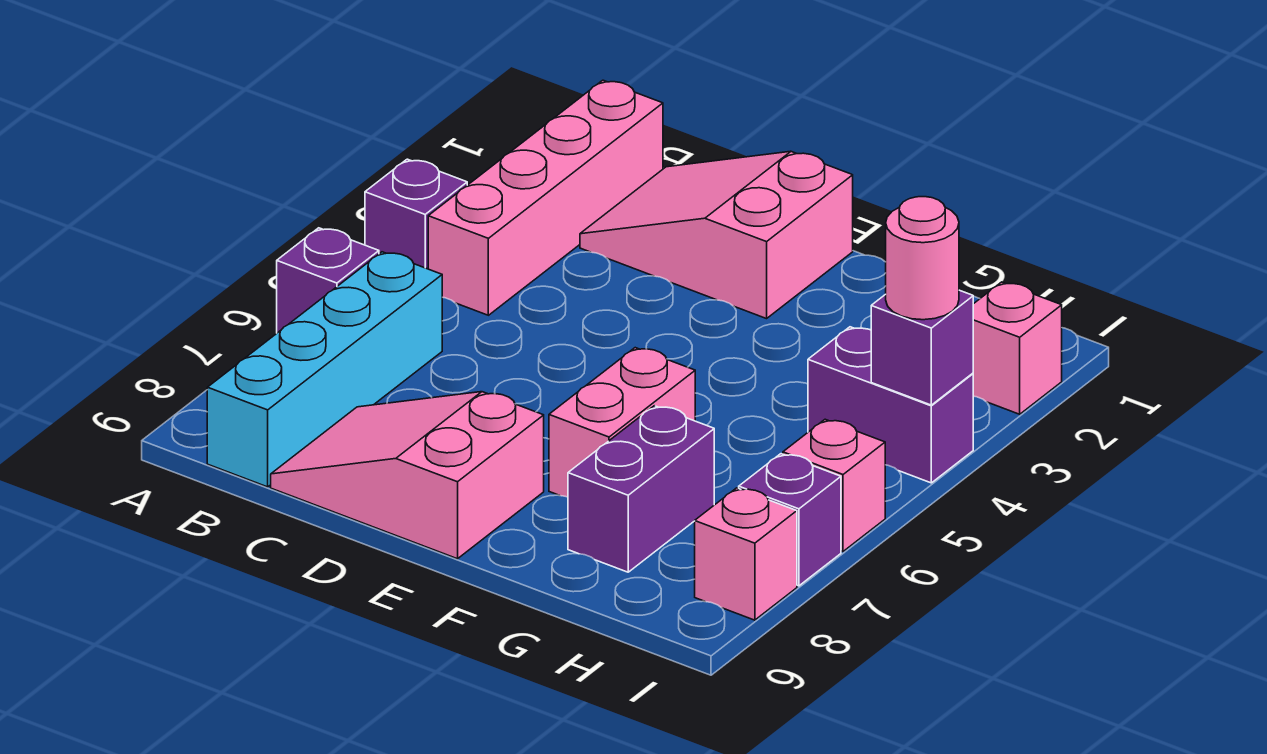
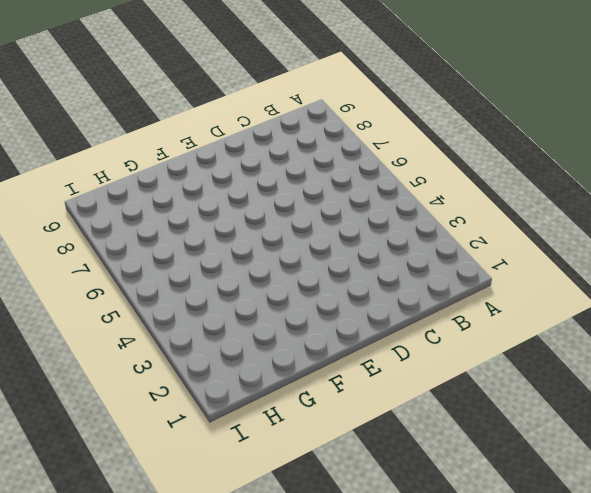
none -> purple 1x1 brick [365,159,467,269]
none -> purple 1x1 brick [277,228,379,333]
none -> pink 1x4 brick [428,80,663,315]

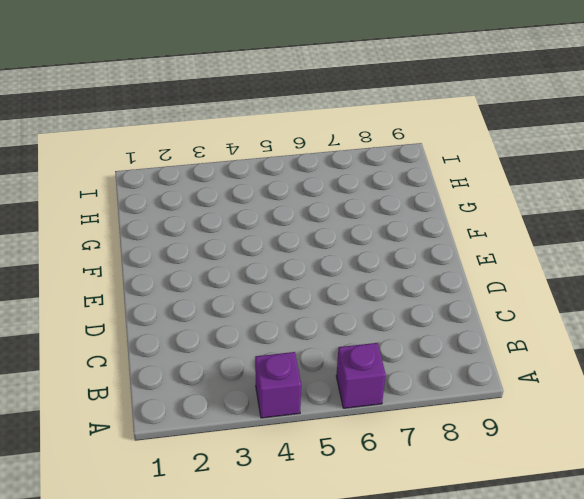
none -> pink 1x4 brick [428,80,663,315]
none -> cyan 1x4 brick [207,252,442,487]
none -> pink 2x3 slope [580,151,853,319]

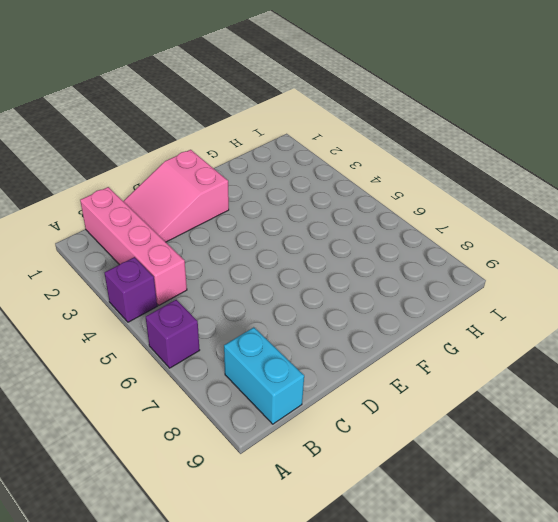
cyan 1x2 brick [224,327,304,424] -> cyan 1x4 brick [207,252,442,487]
none -> pink 2x3 slope [271,392,544,559]
none -> pink 1x2 brick [549,348,695,497]
none -> purple 1x2 brick [568,406,714,572]

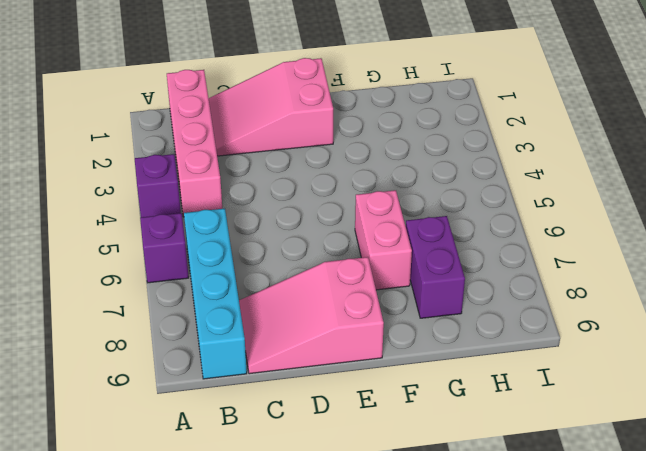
none -> purple 1x2 brick [808,327,973,483]
none -> pink 1x1 brick [973,282,1062,414]
none -> pink 1x1 brick [783,419,885,551]

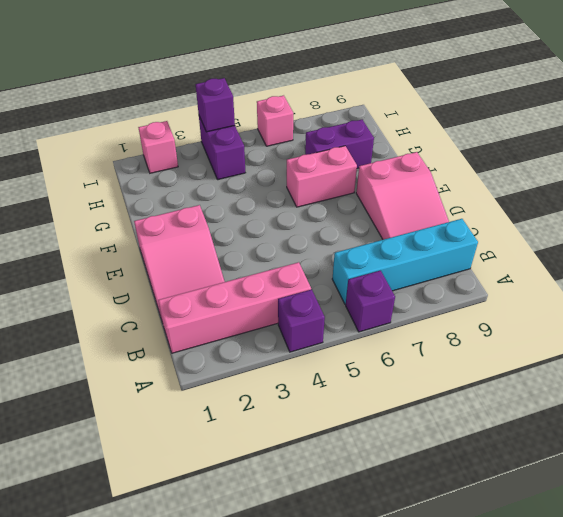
none -> purple 1x1 brick [739,454,841,586]
none -> pink 1x1 brick [695,488,797,620]
none -> pink 1x1 round brick [886,197,959,320]

